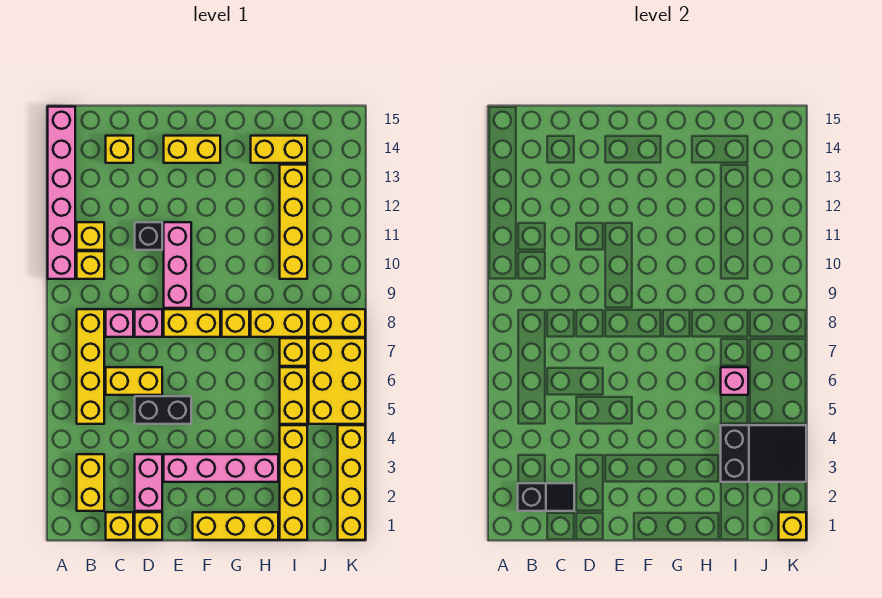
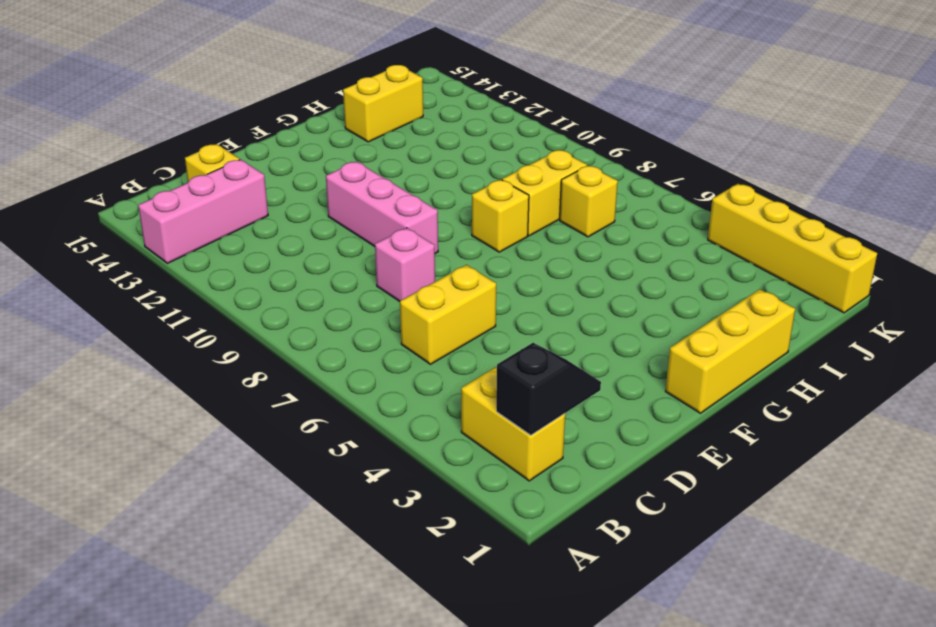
pink 1x3 brick [138,159,268,263] -> pink 1x6 brick [48,107,75,279]
none -> yellow 1x4 brick [77,309,104,424]
none -> yellow 1x1 brick [77,251,104,279]
none -> yellow 1x1 brick [77,222,104,250]
none -> yellow 1x1 brick [106,512,133,540]

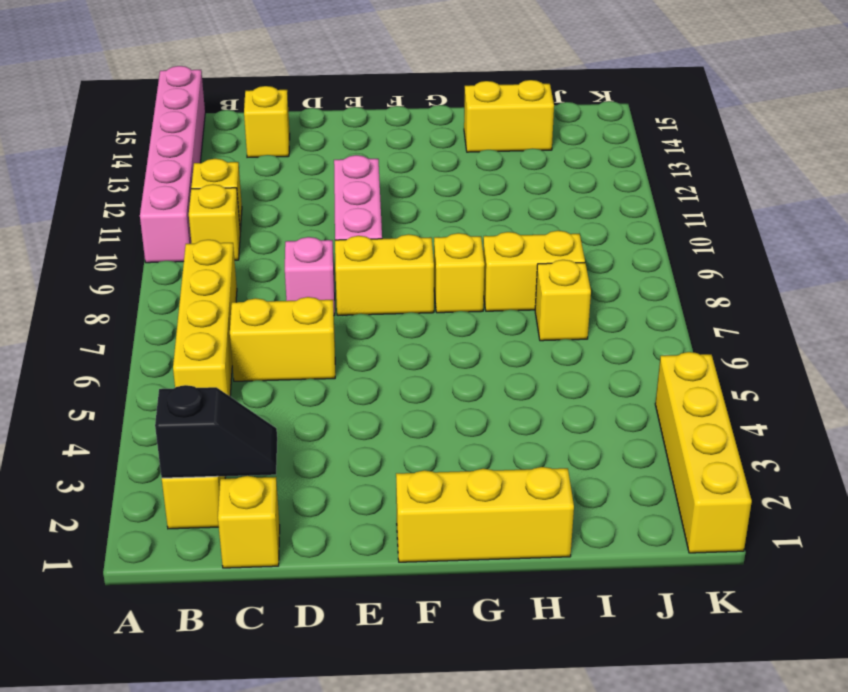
none -> pink 1x1 brick [106,309,133,337]
none -> yellow 1x1 brick [135,512,162,540]
none -> pink 1x2 brick [135,454,162,511]
none -> black 1x2 brick [135,396,191,424]

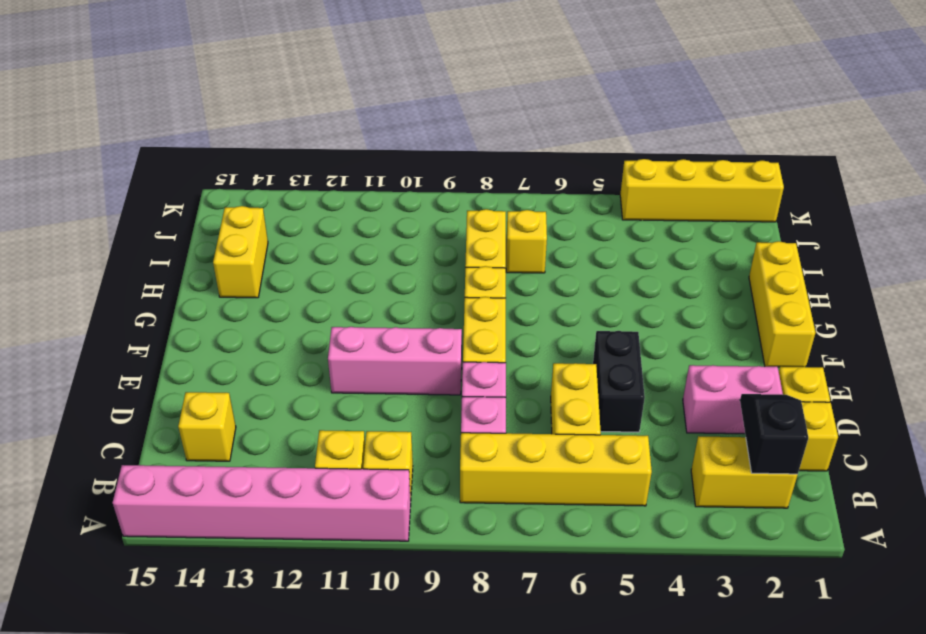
none -> black 1x1 brick [135,222,162,250]
none -> pink 1x4 brick [164,454,278,482]
none -> yellow 1x2 brick [164,136,220,163]
none -> yellow 1x4 brick [280,425,307,540]

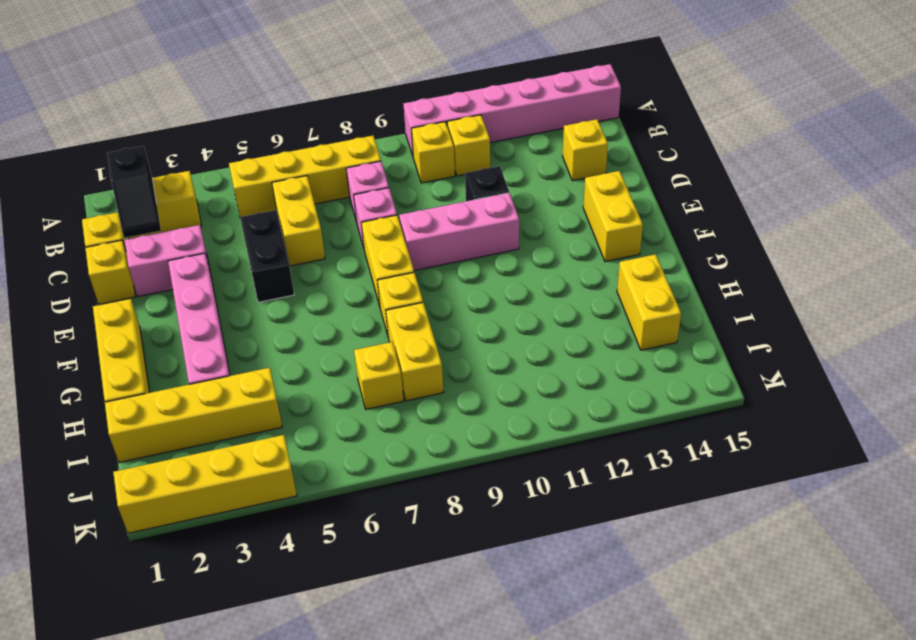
none -> yellow 1x2 brick [280,367,307,424]
none -> yellow 1x4 brick [280,165,307,279]
none -> yellow 2x3 brick [309,338,365,424]
none -> yellow 1x2 brick [309,309,365,337]

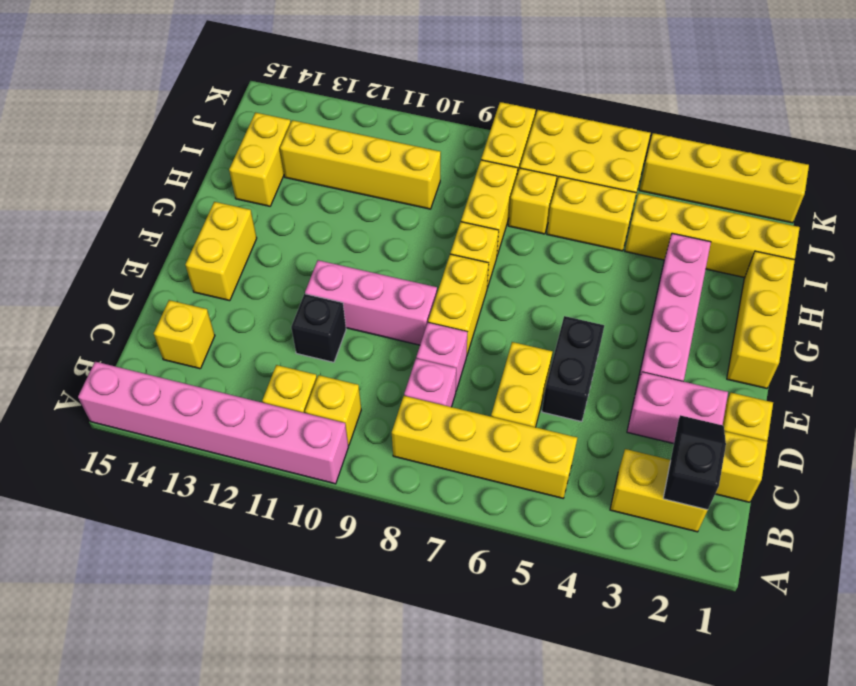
none -> black 2x3 slope [721,425,806,482]
none -> pink 1x1 brick [721,367,748,395]
none -> yellow 1x1 brick [779,512,806,540]

